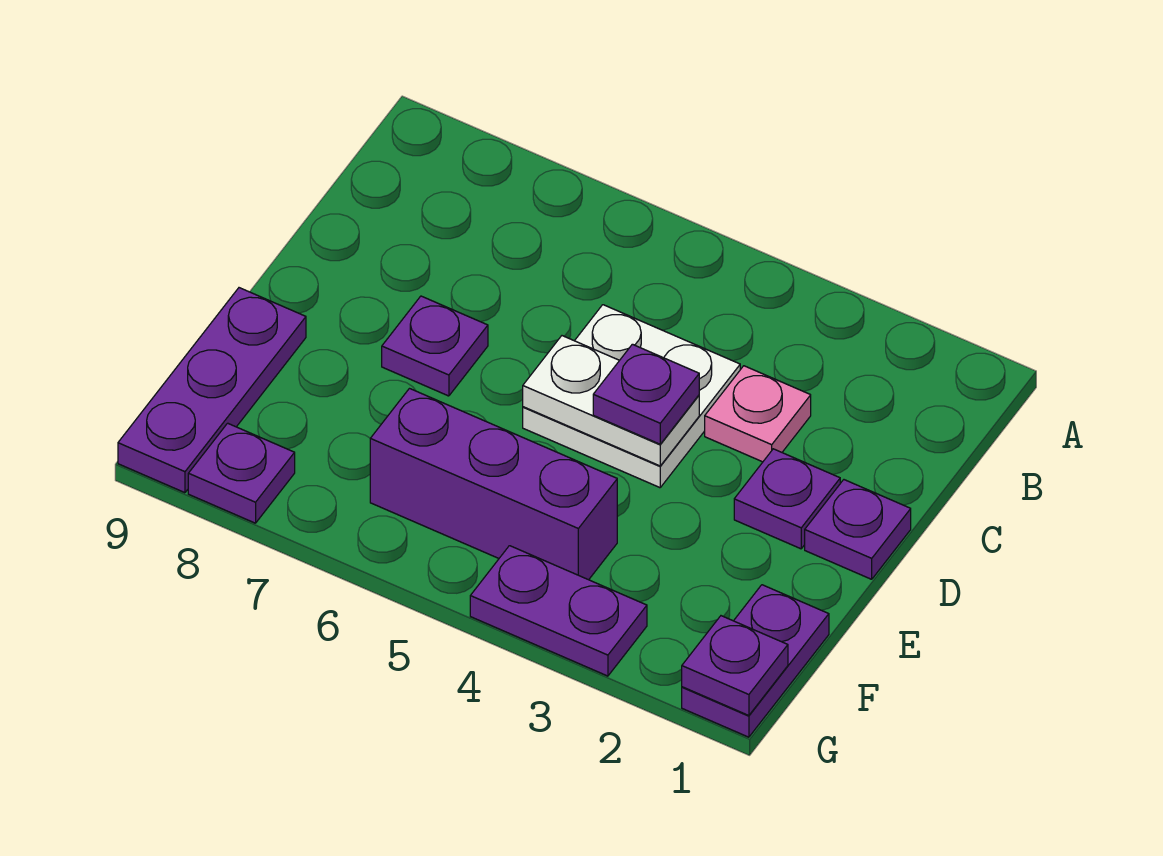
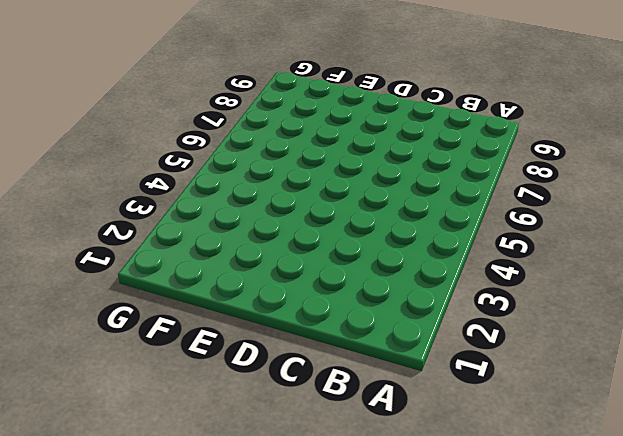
none -> pink 1x1 plate [705,366,811,462]
none -> white 2x2 plate [523,305,740,488]
none -> purple 1x1 plate [805,480,911,579]

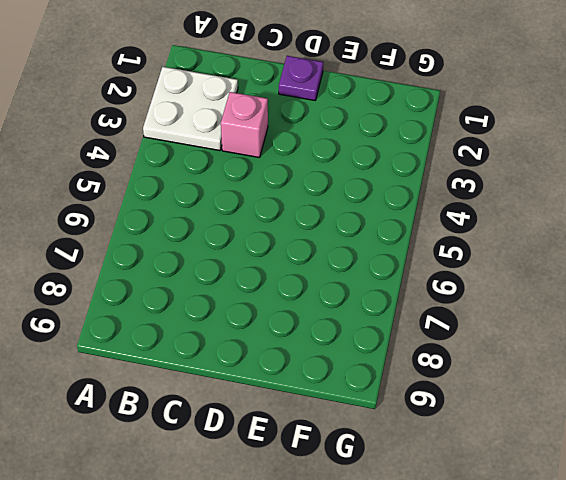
white 2x2 plate [143,67,238,151] -> white 2x2 plate moved to [523,305,740,488]
pink 1x1 brick [221,92,268,158] -> pink 1x1 plate [705,366,811,462]
none -> purple 1x1 plate [734,449,840,549]
none -> purple 1x1 plate [382,296,488,396]
none -> purple 1x3 plate [118,288,306,493]

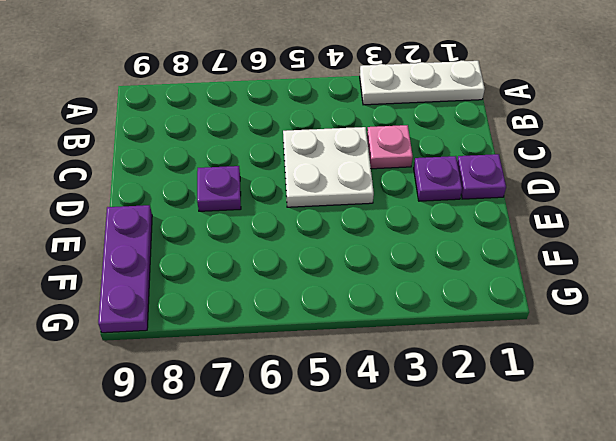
white 1x3 plate [360,61,485,105] -> none
none -> purple 1x2 plate [682,585,829,737]
none -> purple 1x3 brick [370,389,617,580]
none -> purple 1x2 plate [470,546,647,676]

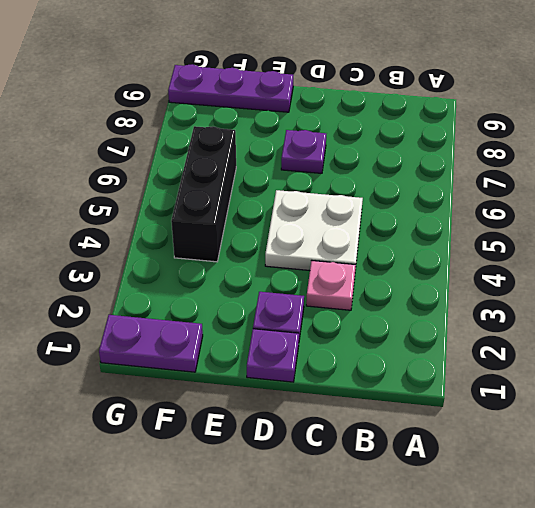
black 1x3 brick [171,126,236,262] -> purple 1x3 brick [370,389,617,580]
none -> purple 1x2 plate [470,546,647,676]
none -> purple 1x1 plate [188,423,295,523]
none -> white 1x2 plate [523,336,699,466]

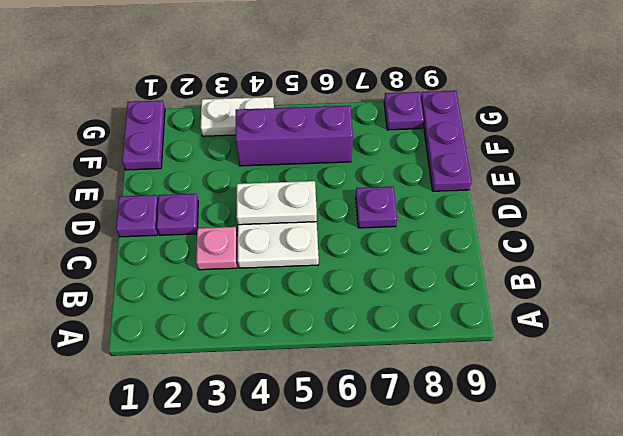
white 1x2 plate [201,97,274,136] -> purple 1x2 plate [470,546,647,676]
none -> purple 1x1 plate [682,616,788,716]
none -> purple 1x1 plate [593,344,699,444]

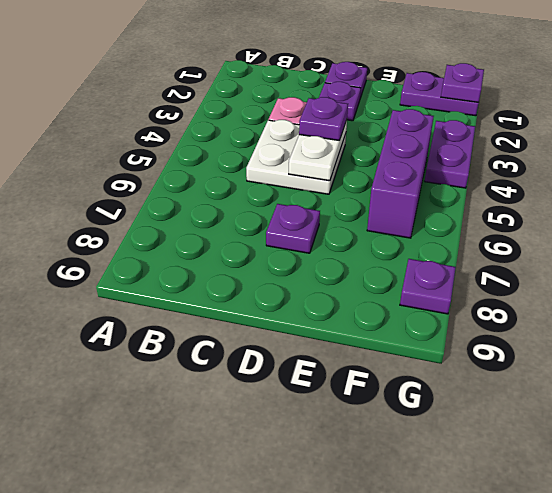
none -> purple 1x3 plate [118,288,306,493]

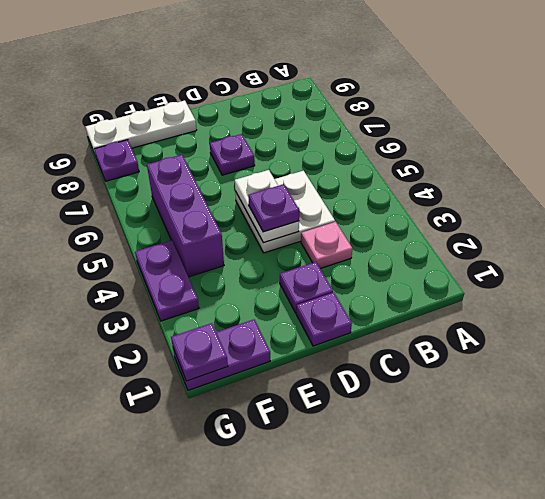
white 1x3 plate [86,101,197,156] -> purple 1x3 plate [118,288,306,493]

